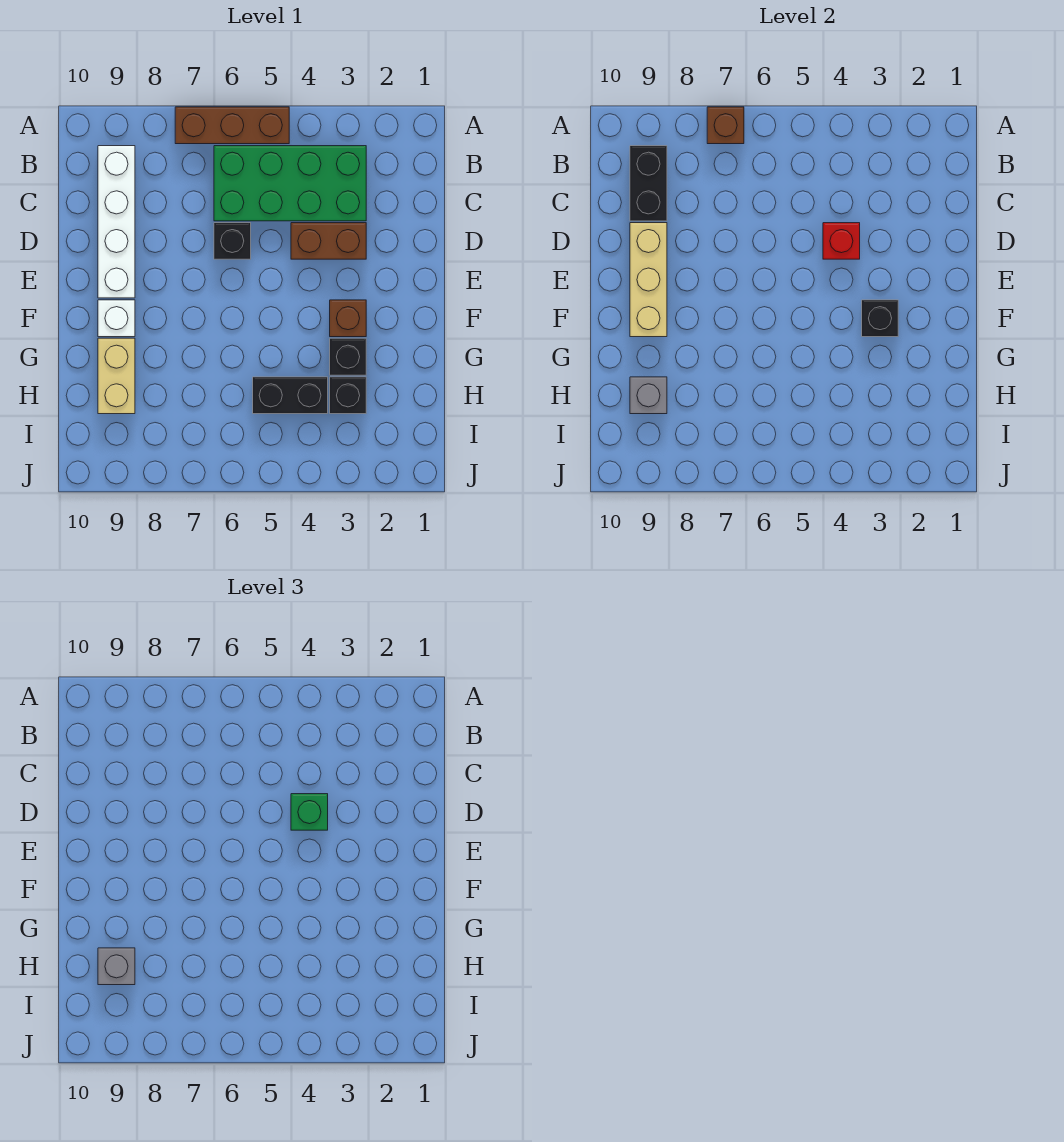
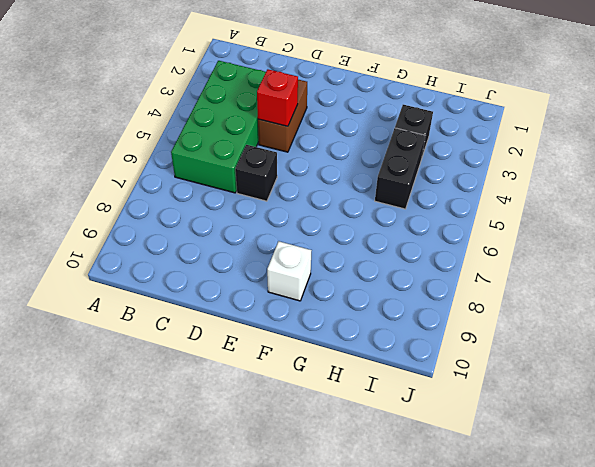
none -> brown 1x3 brick [175,107,289,144]
none -> white 1x4 brick [98,146,135,298]
none -> brown 1x1 brick [330,300,366,337]

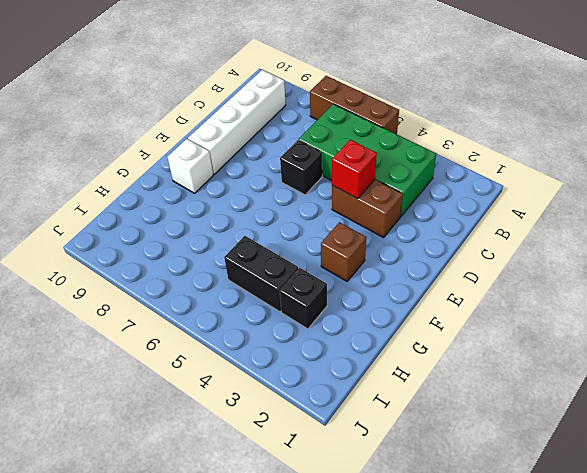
none -> black 1x1 brick [330,338,366,375]
none -> tan 1x2 brick [98,338,135,414]
none -> brown 1x1 brick [707,107,744,144]

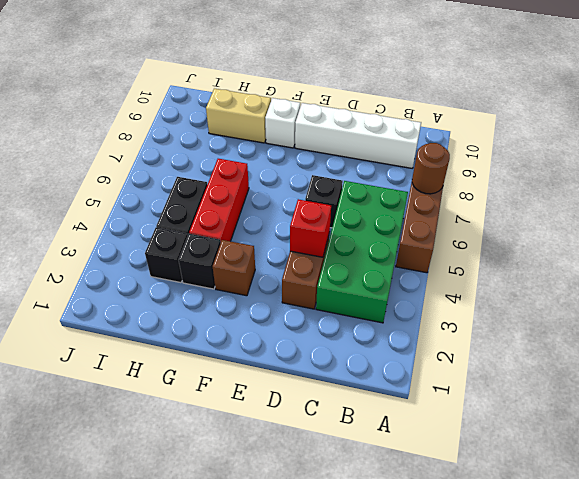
brown 1x1 round brick [412,143,450,194] -> brown 1x1 brick [707,107,744,144]
red 1x3 brick [189,159,249,241] -> none
none -> black 1x2 brick [630,146,667,221]
none -> tan 1x3 brick [630,223,667,337]
none -> black 1x1 brick [862,300,898,337]

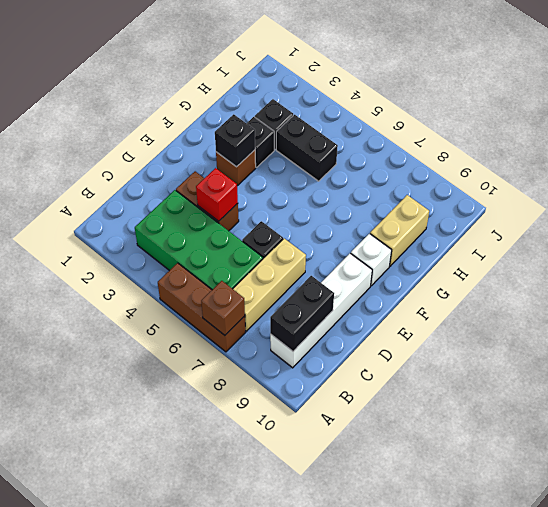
tan 1x3 brick [233,239,306,331] -> tan 1x3 brick moved to [630,223,667,337]
none -> grey 1x1 brick [630,377,667,414]
none -> green 1x1 brick [291,794,328,830]
none -> grey 1x1 brick [98,948,135,985]

